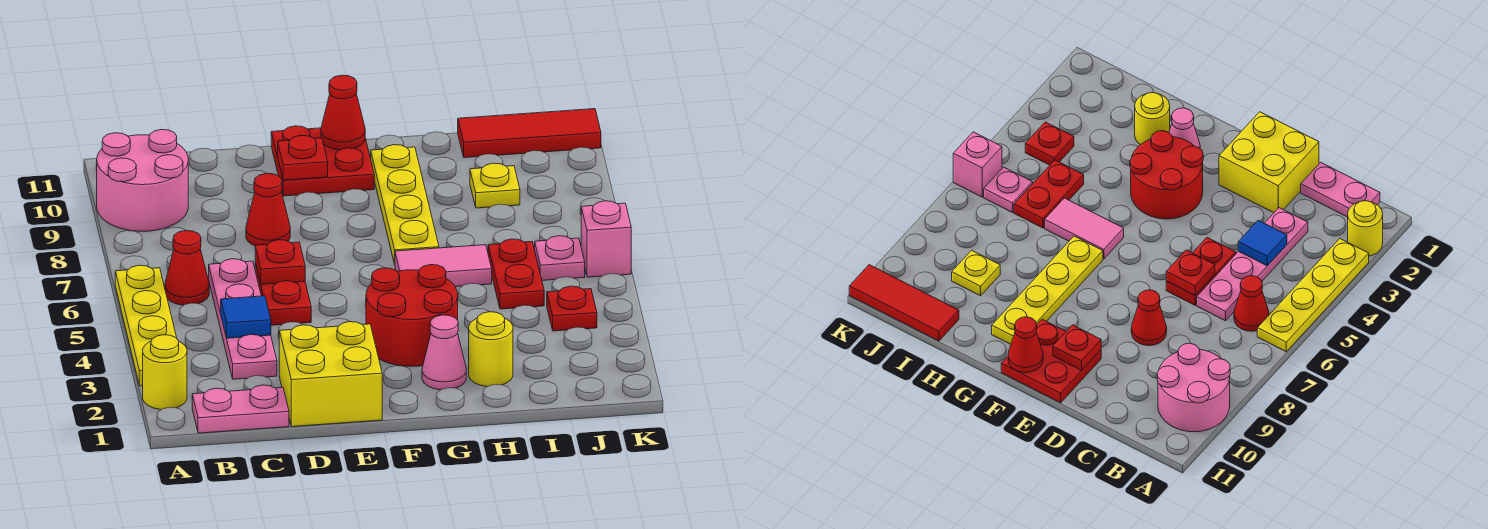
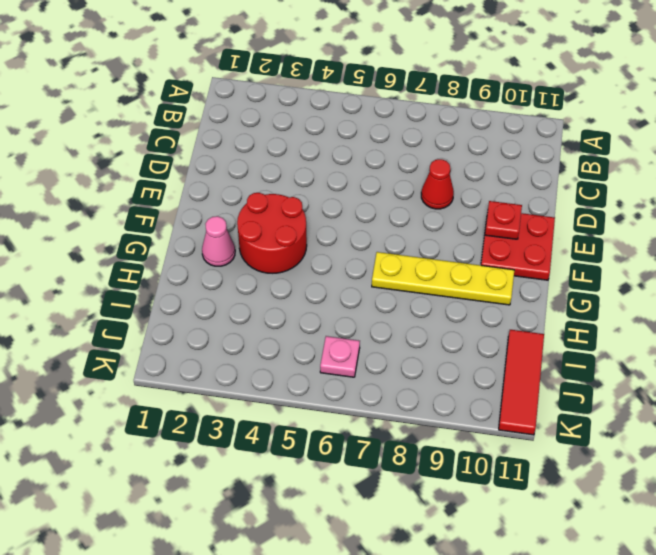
none -> yellow 1x1 round brick [143,335,187,410]
none -> yellow 1x4 plate [115,265,177,386]
none -> pink 2x2 round brick [97,130,188,231]

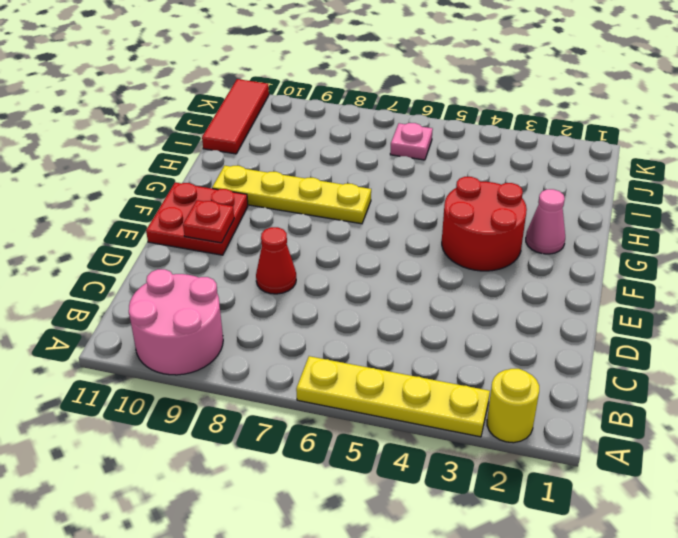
none -> pink 1x2 plate [192,385,289,433]
none -> red 1x1 cone [165,231,209,305]
none -> pink 1x4 plate [209,259,277,379]

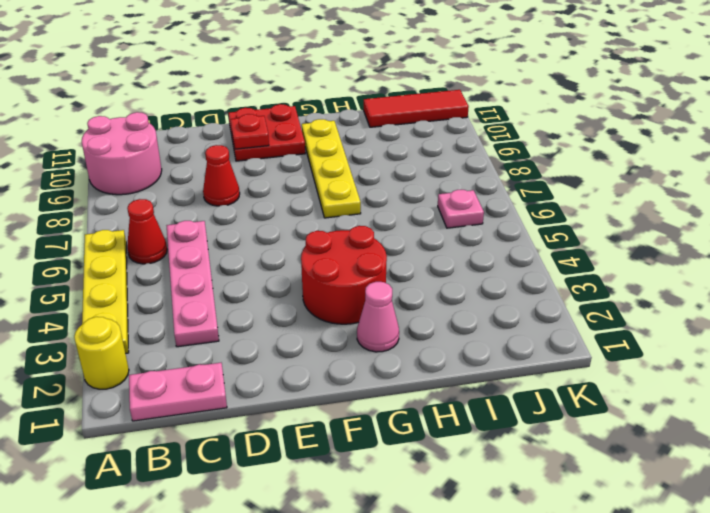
none -> yellow 2x2 brick [279,322,382,427]
none -> red 1x2 plate [255,263,311,325]
none -> pink 1x2 tile [395,245,492,287]

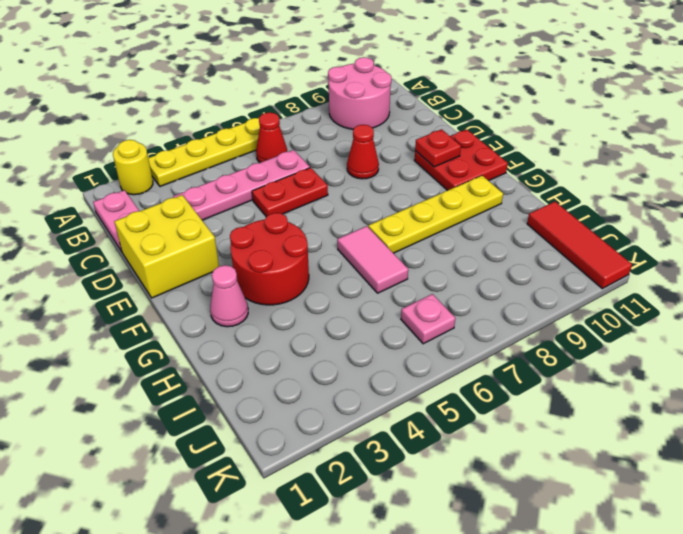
none -> yellow 1x1 round brick [469,312,513,387]
none -> red 1x2 plate [488,239,544,309]
none -> yellow 1x1 plate [470,163,520,208]

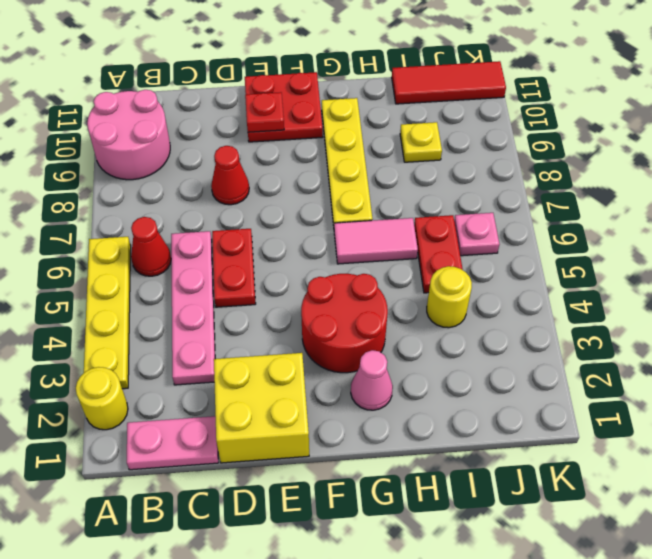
yellow 1x1 round brick [427,266,472,328] -> yellow 1x1 round brick moved to [469,312,513,387]
none -> red 1x1 plate [547,286,597,331]
none -> pink 1x1 brick [581,201,631,277]
none -> blue 1x1 tile [221,296,271,338]

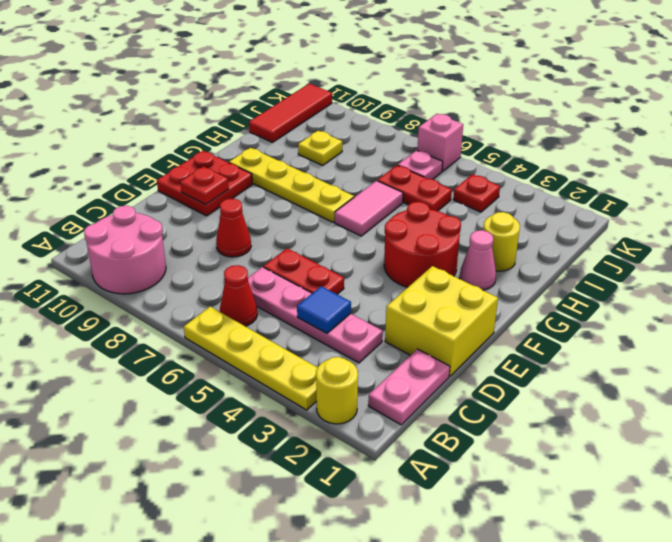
none -> red 1x1 plate [255,240,305,285]
none -> red 1x1 cone [321,75,365,150]

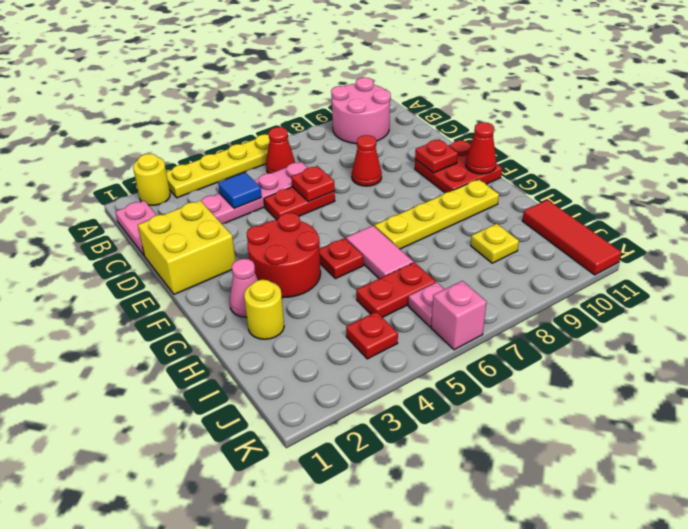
red 1x1 plate [319,238,363,279] -> none

